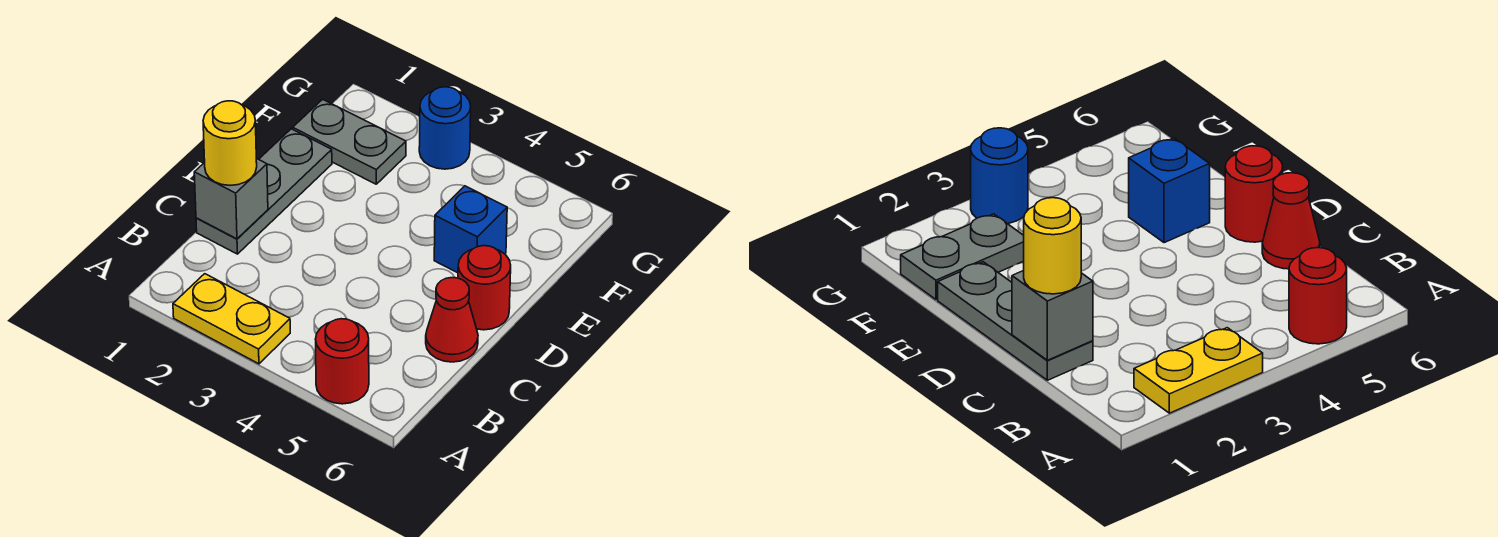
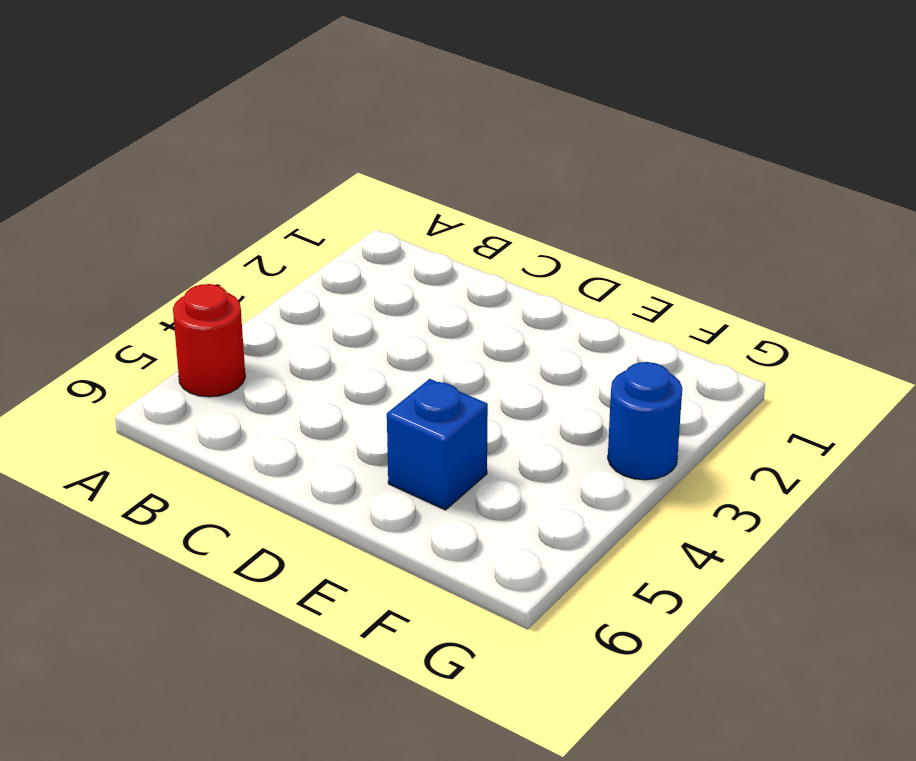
none -> yellow 1x2 plate [173,274,290,364]
none -> grey 1x3 plate [196,129,332,254]

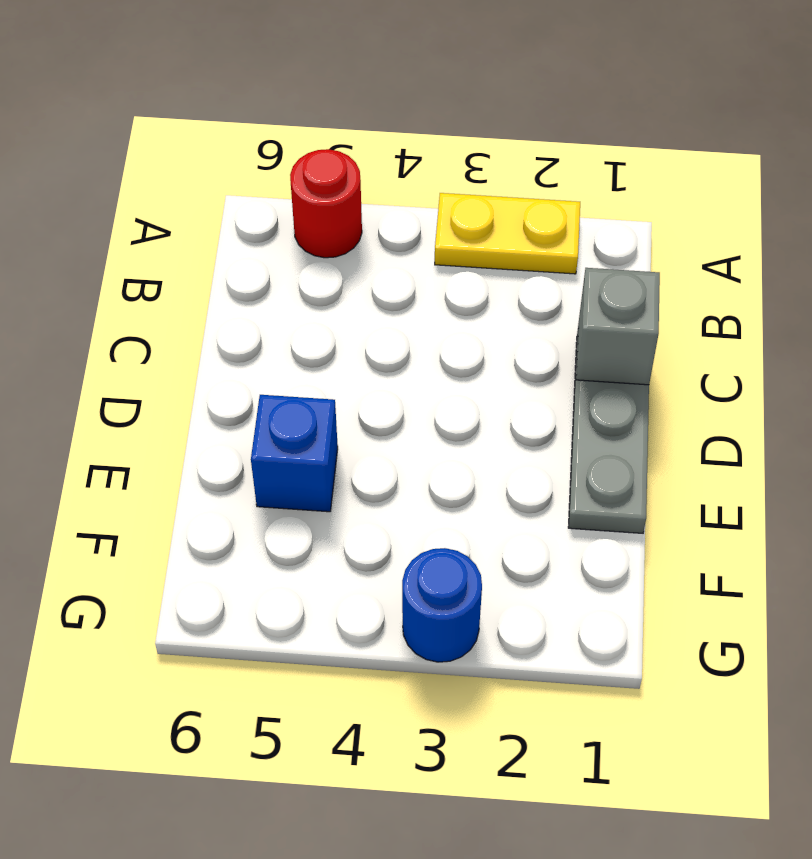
none -> red 1x1 cone [426,278,478,362]
none -> red 1x1 round brick [458,246,511,330]

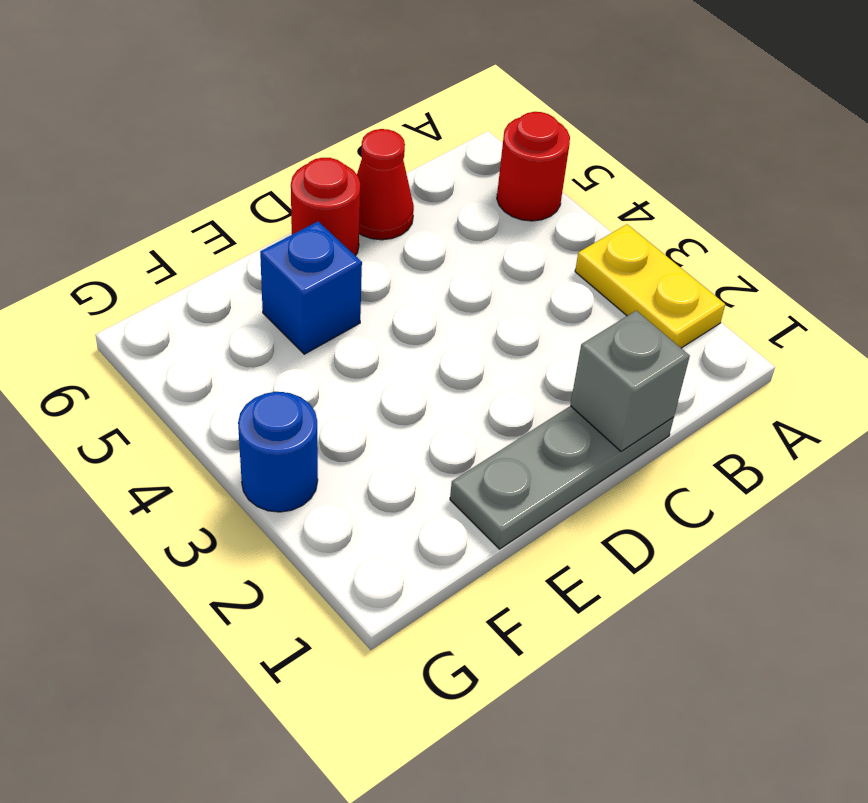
none -> grey 1x2 plate [293,99,406,184]
none -> yellow 1x1 round brick [203,101,257,185]

